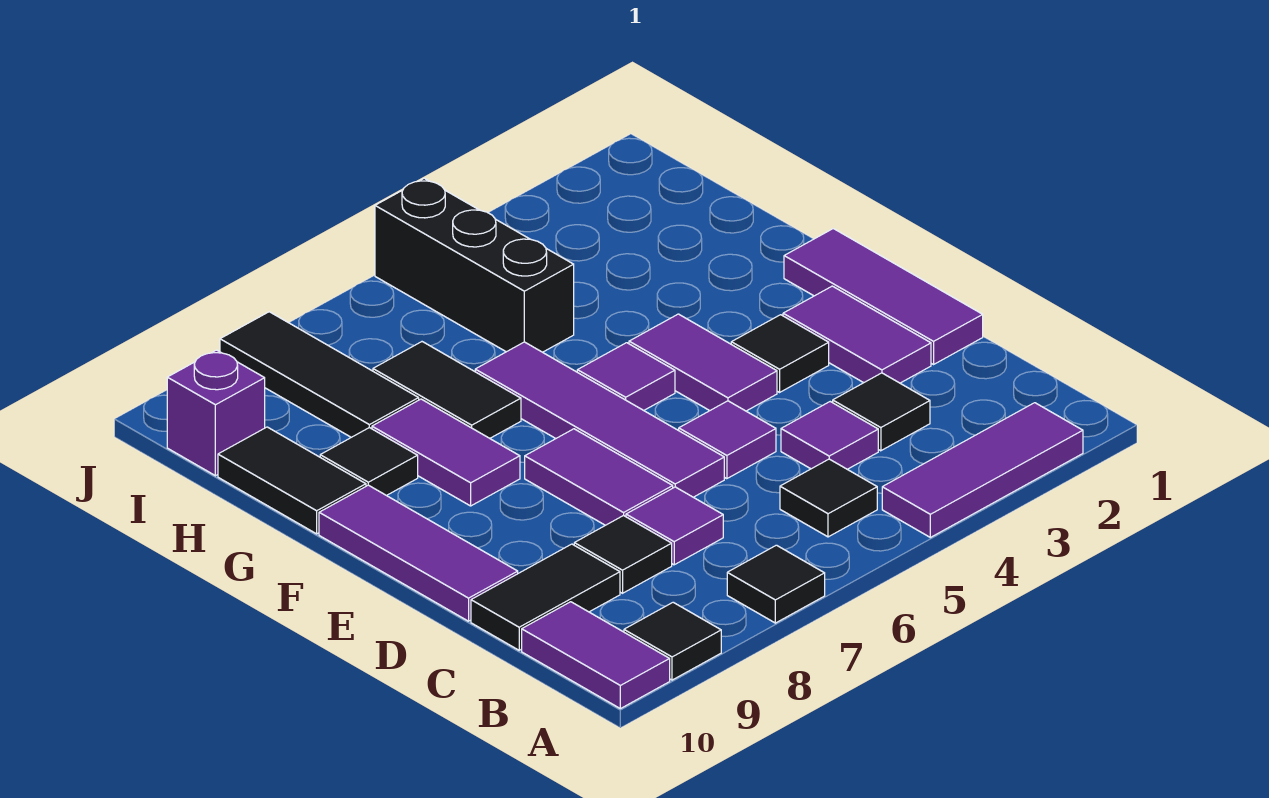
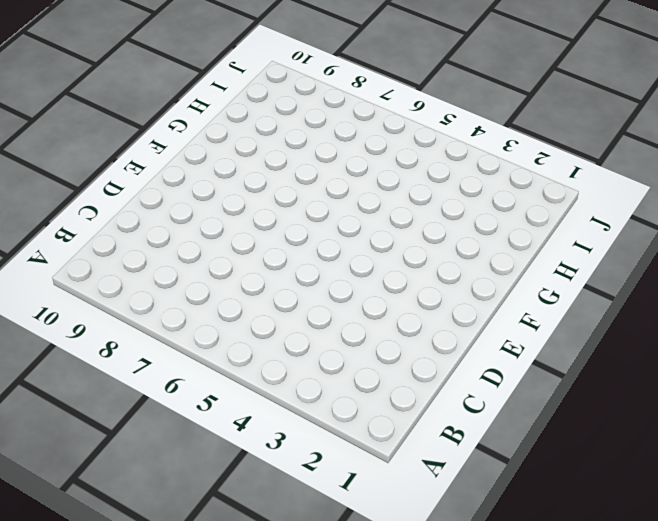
none -> purple 1x3 tile [882,403,1083,537]
none -> black 1x1 tile [727,545,825,623]
none -> black 1x1 tile [624,602,721,680]

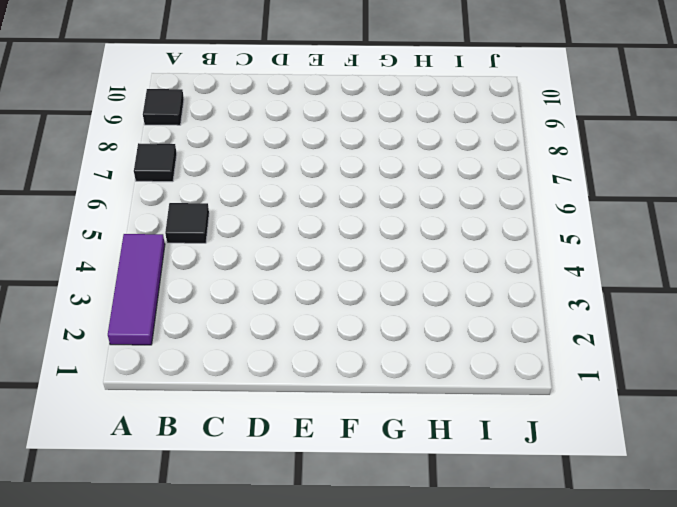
none -> purple 1x2 tile [522,602,670,709]
none -> black 1x1 tile [833,373,930,451]
none -> purple 1x1 tile [781,402,878,469]

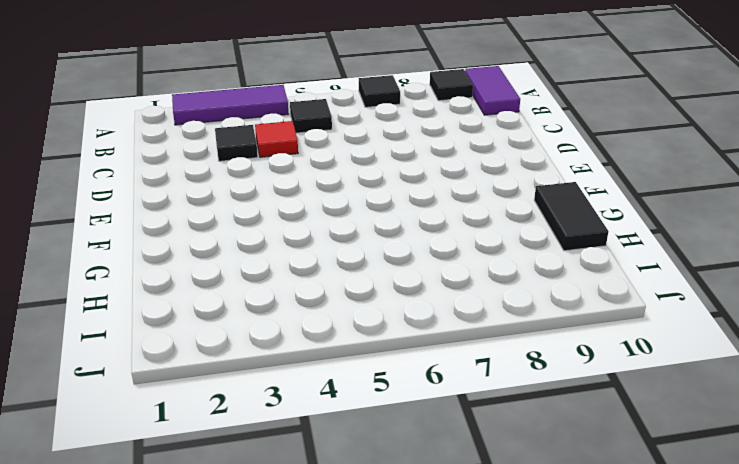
red 1x1 tile [255,121,298,157] -> purple 1x1 tile [781,402,878,469]
none -> purple 1x1 tile [626,487,723,565]
none -> black 1x1 tile [574,515,672,593]
none -> black 1x2 tile [471,544,620,650]

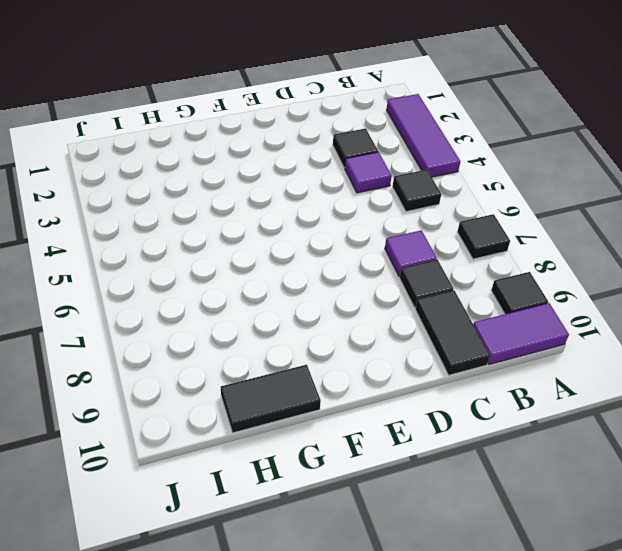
none -> purple 1x3 tile [784,229,983,364]
none -> purple 1x2 tile [783,286,931,383]
none -> purple 1x1 tile [679,401,776,479]

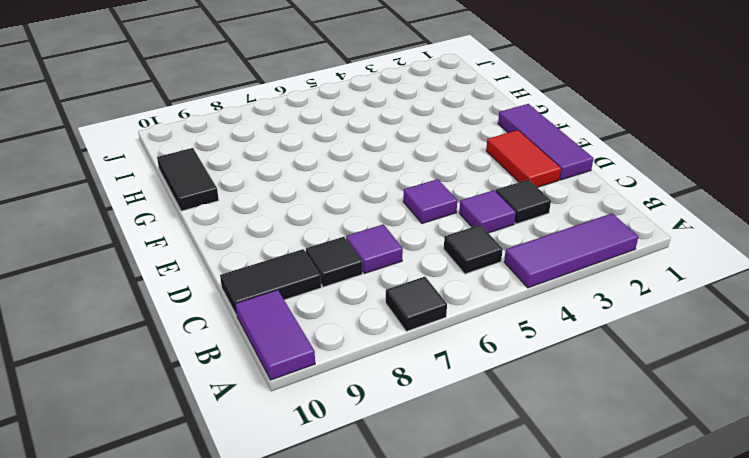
red 1x2 tile [486,130,561,187] -> purple 1x2 tile [783,286,931,383]
none -> black 1x1 tile [624,602,721,680]
none -> purple 1x4 tile [475,342,724,497]
none -> purple 1x2 tile [525,429,673,525]

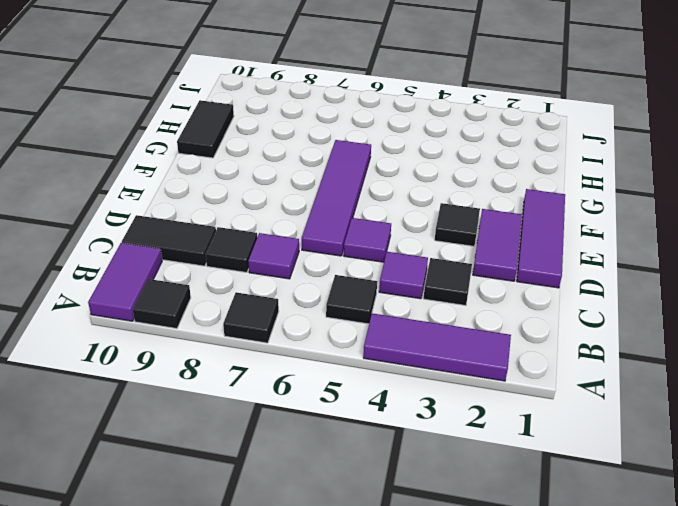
none -> purple 1x2 tile [525,429,673,525]
none -> purple 1x3 tile [319,485,518,621]
none -> purple 1x2 tile [629,314,777,411]

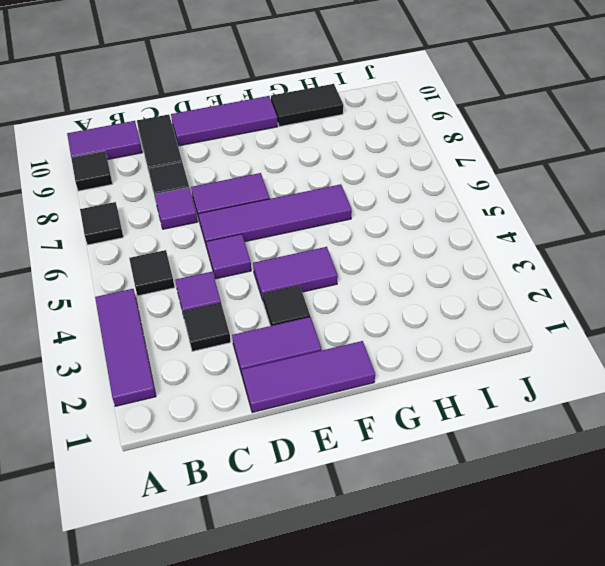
none -> purple 1x1 tile [577,343,675,410]
none -> purple 1x2 tile [372,399,520,506]
none -> black 1x2 tile [373,342,521,438]

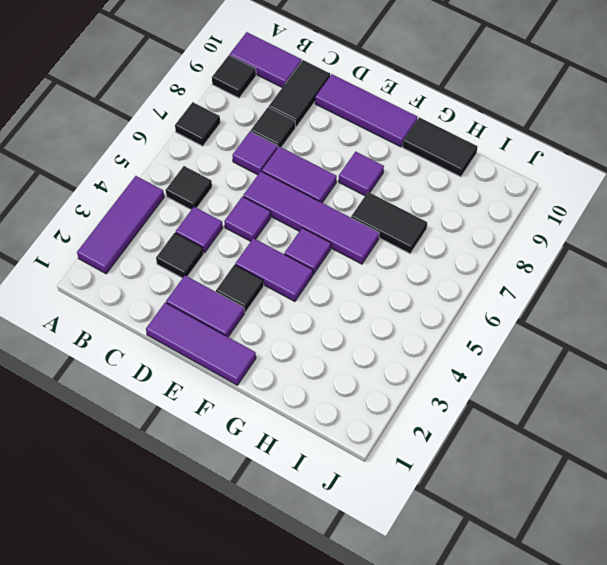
purple 1x1 tile [339,152,384,196] -> purple 1x2 tile [372,399,520,506]
none -> black 1x1 tile [320,428,418,496]
none -> black 1x3 brick [375,178,574,352]
none -> black 1x3 tile [220,312,419,437]

